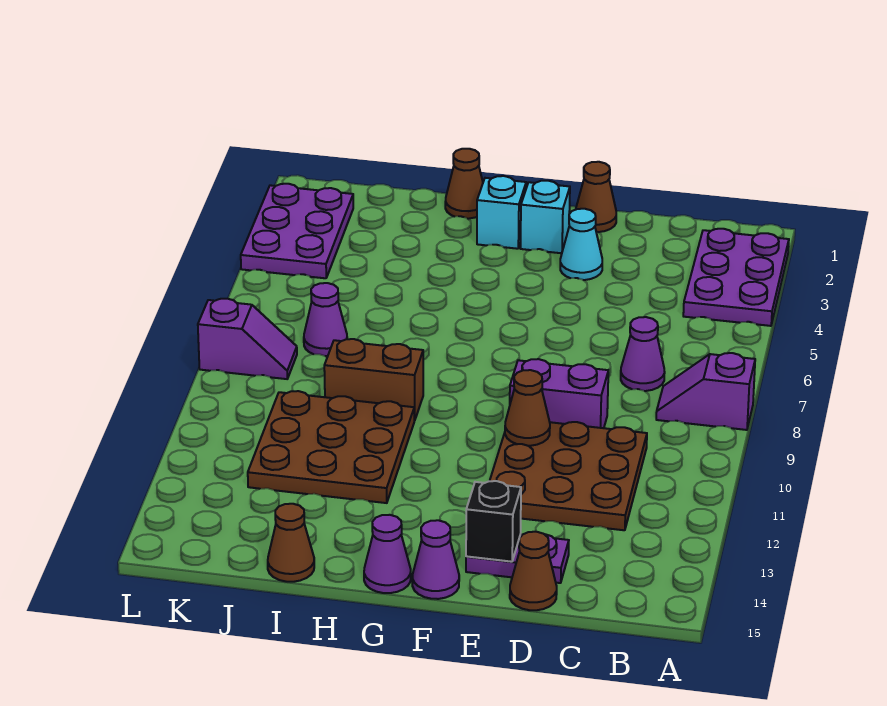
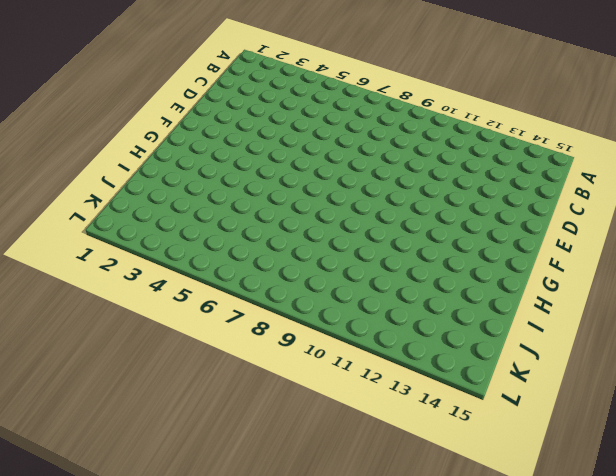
none -> purple 2x3 plate [683,229,789,326]
none -> purple 1x2 slope [656,353,755,430]
none -> purple 1x1 cone [621,317,665,391]

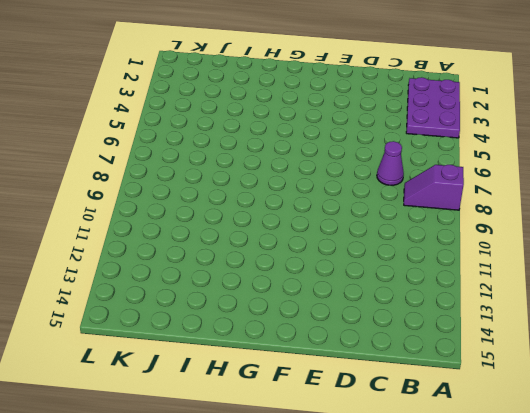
none -> brown 3x3 plate [490,422,647,530]
none -> purple 1x2 brick [510,359,608,428]
none -> purple 1x2 plate [466,534,569,583]

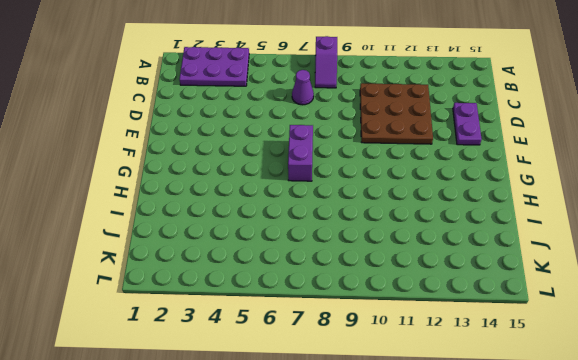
purple 1x2 brick [288,125,313,181] -> purple 1x2 brick moved to [510,359,608,428]
none -> brown 1x1 cone [510,532,557,610]
none -> brown 1x1 cone [576,162,616,232]
none -> cyan 1x1 cone [560,209,602,280]

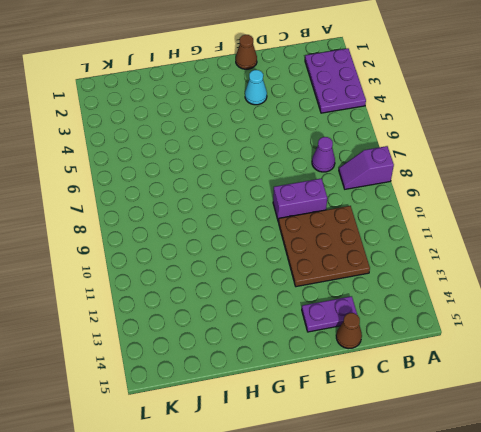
none -> cyan 1x1 brick [521,181,570,253]
none -> purple 1x1 cone [412,520,459,599]
none -> cyan 1x1 brick [477,176,526,249]

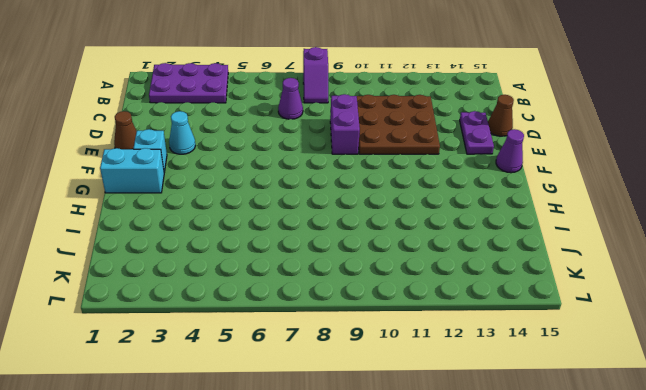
cyan 1x2 brick [100,148,164,193] -> cyan 1x1 brick [477,176,526,249]
none -> purple 1x1 cone [364,515,411,593]
none -> brown 1x1 cone [445,149,483,219]
none -> brown 1x2 brick [324,339,423,420]

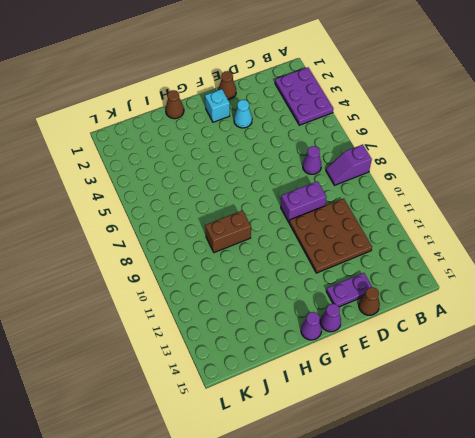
none -> cyan 1x1 brick [477,176,526,249]
none -> brown 3x3 plate [248,391,415,503]
none -> brown 1x1 cone [268,504,314,582]

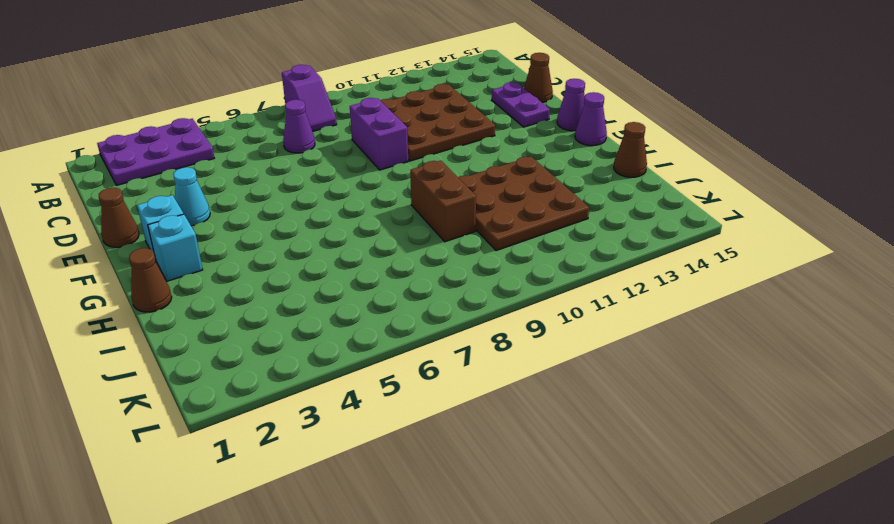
none -> purple 1x1 cone [304,283,347,356]
none -> purple 2x3 plate [241,184,353,278]
none -> purple 1x2 slope [198,299,297,379]

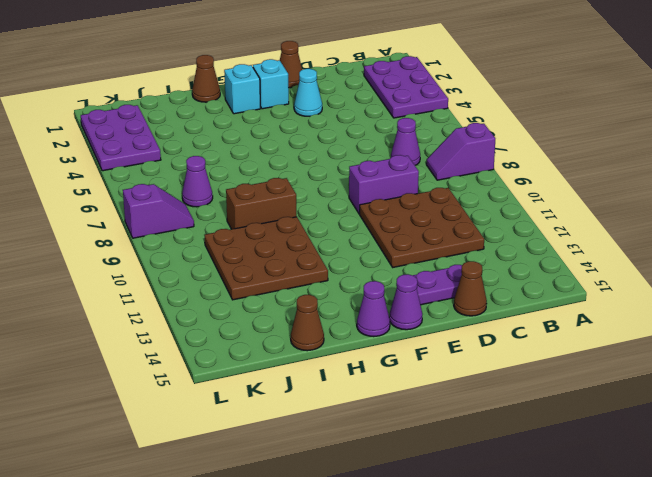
none -> brown 1x1 cone [505,370,550,446]
none -> black 1x1 brick [466,481,521,562]

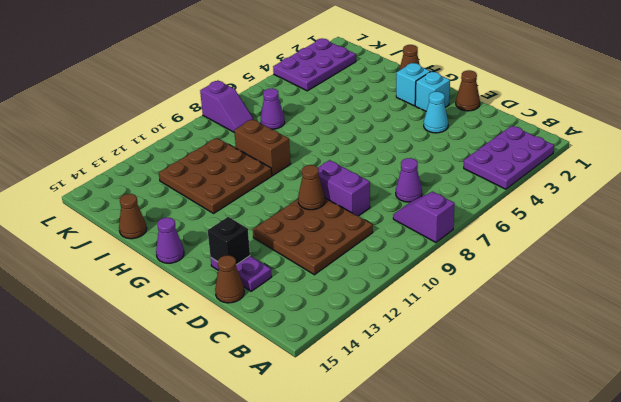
none -> purple 1x1 cone [412,520,459,599]

